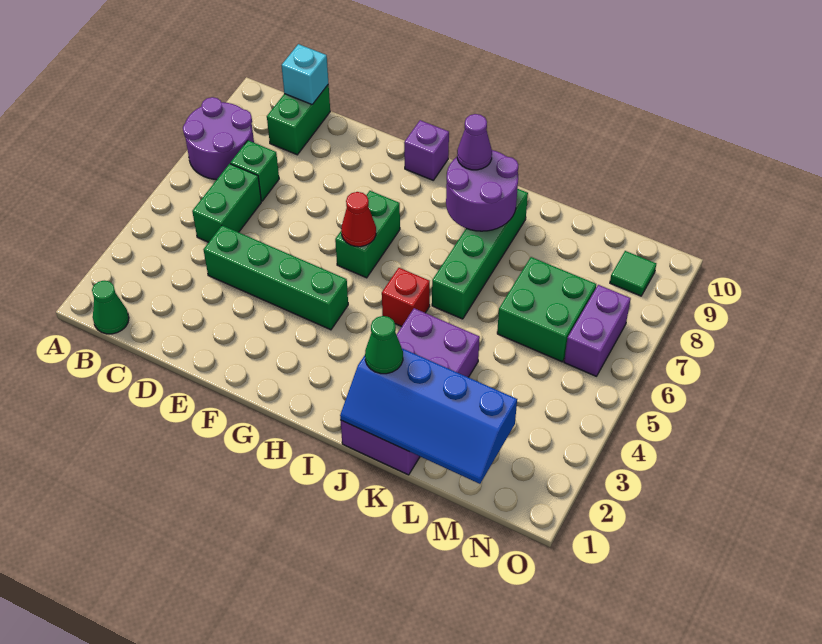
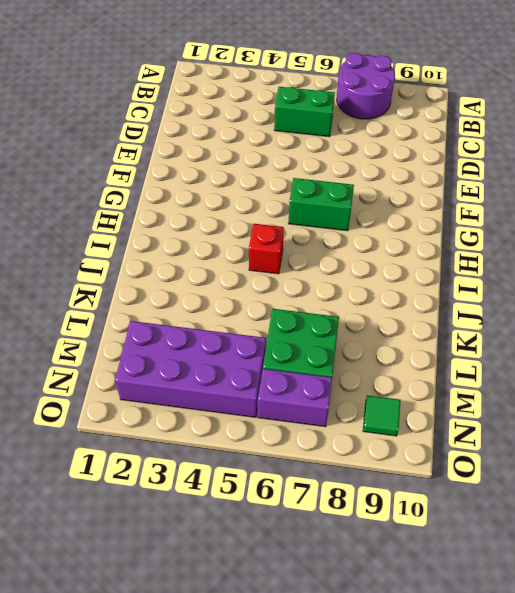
purple 2x4 brick [115,321,266,417] -> purple 2x4 brick moved to [341,308,480,475]
none -> green 1x1 cone [92,281,129,334]
none -> green 1x1 brick [230,140,279,201]
none -> green 1x2 brick [267,84,330,155]

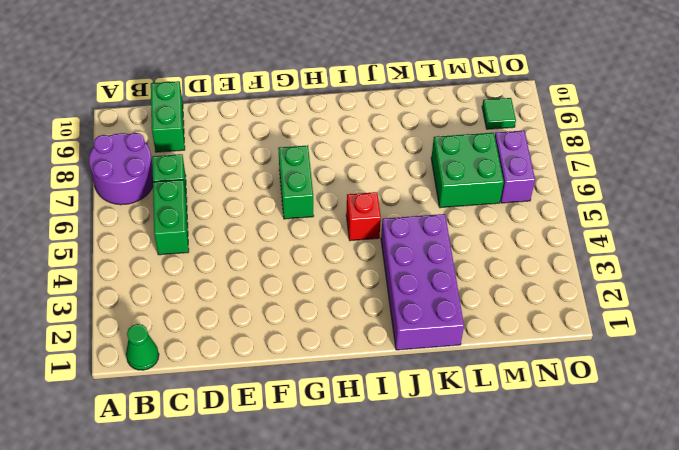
none -> green 1x4 brick [204,225,348,330]
none -> purple 1x1 brick [404,120,449,180]
none -> green 1x4 brick [432,189,528,319]

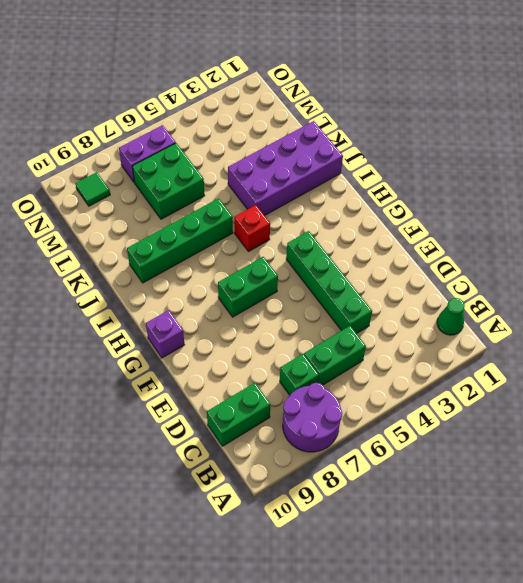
none -> cyan 1x1 brick [281,44,329,104]
none -> red 1x1 cone [341,192,376,247]
none -> purple 2x2 round brick [446,150,518,231]

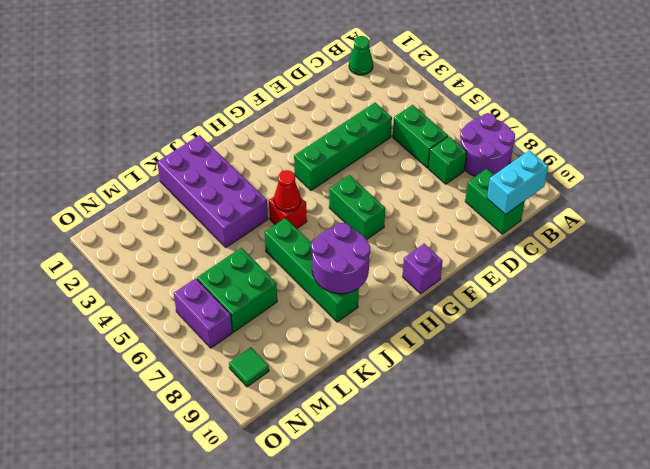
cyan 1x2 brick [487,150,548,215] -> cyan 1x1 brick [281,44,329,104]
red 1x1 cone [274,170,301,212] -> red 1x1 cone moved to [341,192,376,247]
none -> blue 2x4 slope [340,348,517,484]
none -> purple 1x1 cone [457,114,492,170]
none -> green 1x1 cone [365,316,403,374]

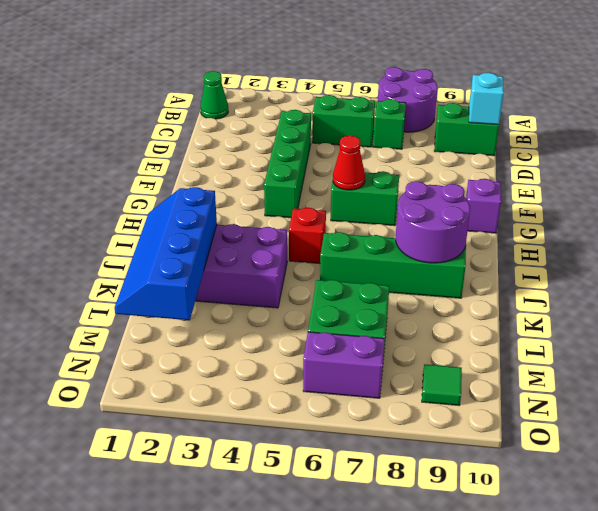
none -> purple 1x1 cone [457,114,492,170]
none -> green 1x1 cone [365,316,403,374]

